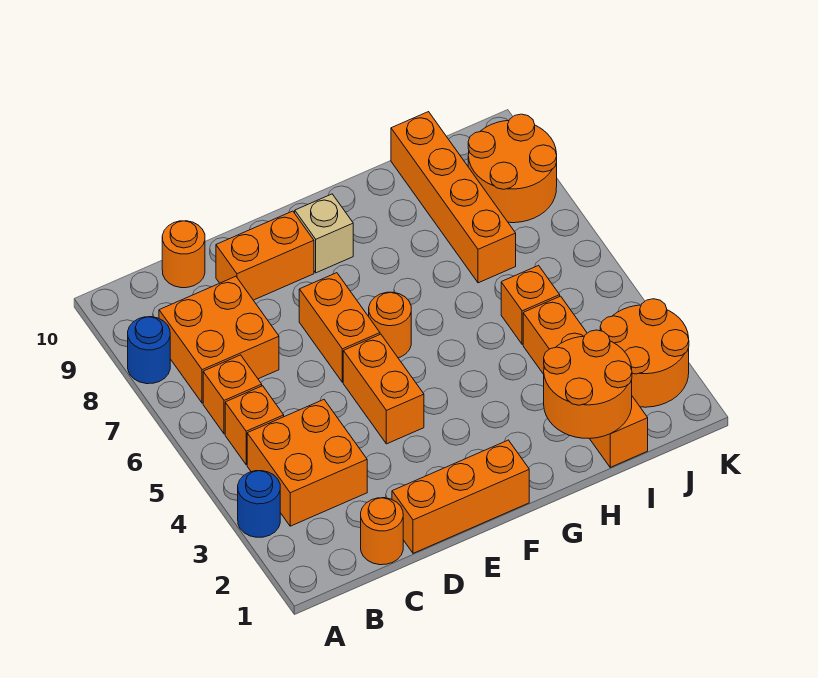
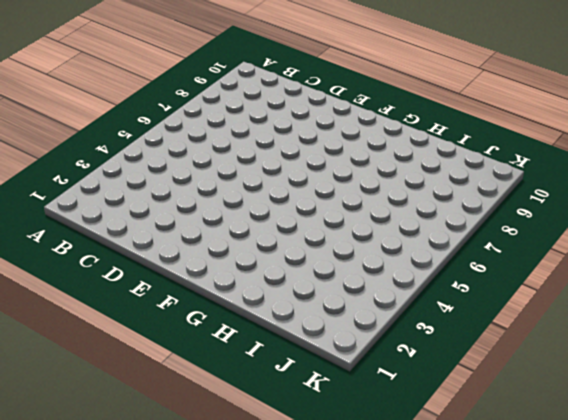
none -> blue 1x1 round brick [238,471,280,537]
none -> blue 1x1 round brick [128,317,170,384]
none -> orange 2x2 brick [247,400,367,526]

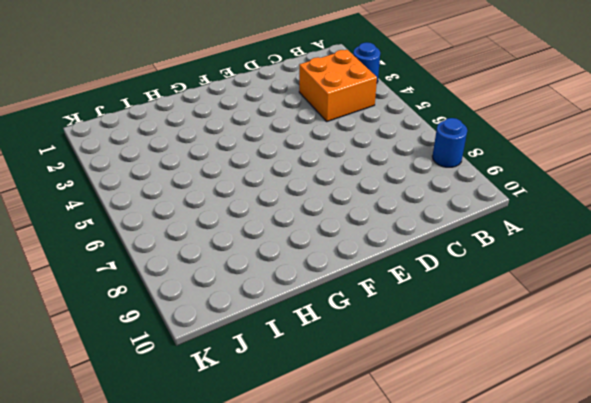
none -> orange 1x1 brick [225,386,284,465]
none -> orange 1x1 brick [203,355,262,434]
none -> orange 2x2 brick [159,276,279,403]

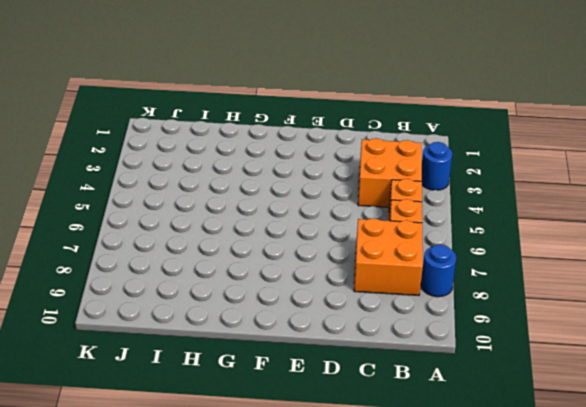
none -> orange 1x1 round brick [361,498,403,565]
none -> orange 1x1 round brick [162,221,205,288]
none -> orange 1x3 brick [392,440,529,553]

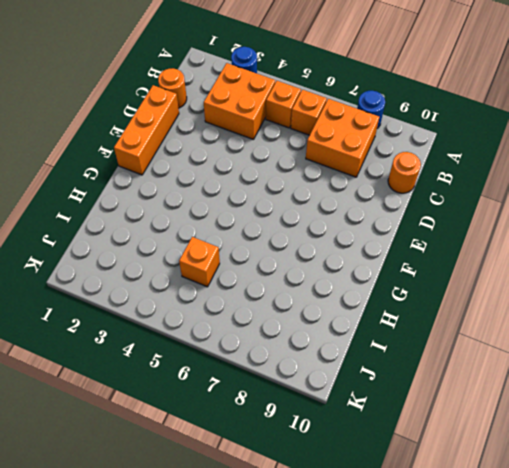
none -> orange 1x2 brick [216,211,314,300]
none -> orange 1x2 brick [343,334,424,444]
none -> orange 1x2 brick [299,273,380,382]

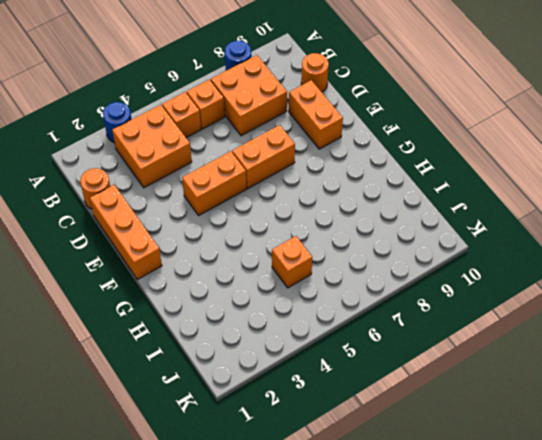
none -> orange 1x1 round brick [369,292,411,358]
none -> tan 1x1 brick [295,194,353,273]
none -> orange 1x4 brick [523,296,648,467]

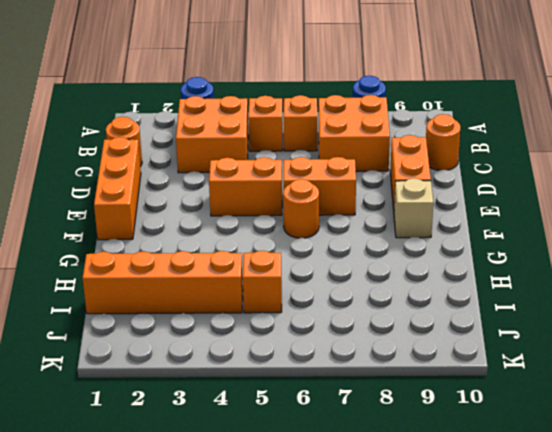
none -> orange 1x4 brick [391,112,516,283]
none -> orange 2x2 round brick [600,299,689,407]
none -> orange 2x2 round brick [468,114,557,223]

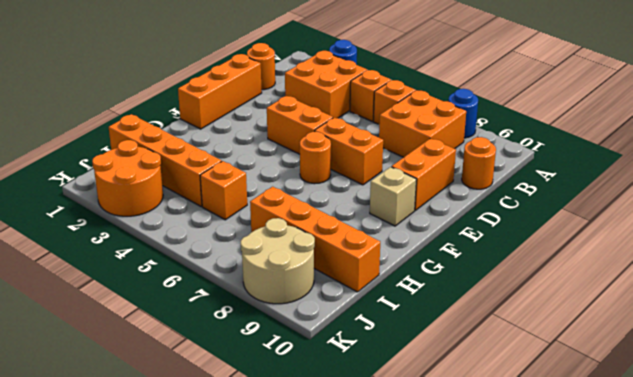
tan 2x2 round brick [241,218,315,304] -> orange 2x2 round brick [468,114,557,223]
none -> orange 2x2 round brick [544,330,632,439]

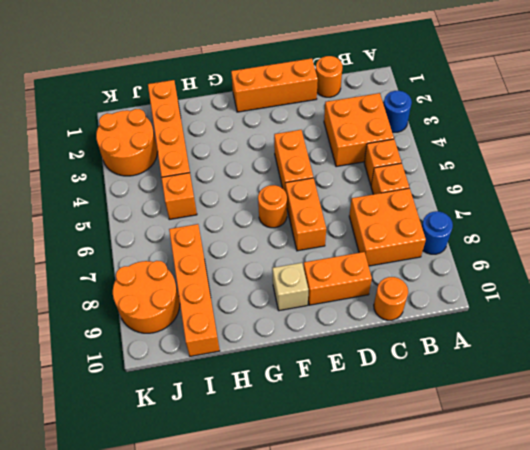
none -> orange 2x2 round brick [544,330,632,439]

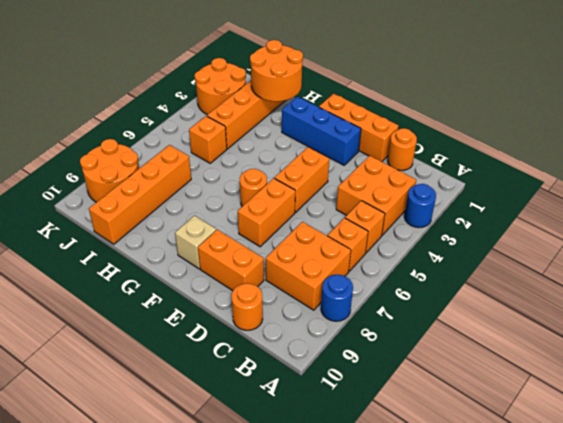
blue 1x3 brick [282,96,361,165] -> none

